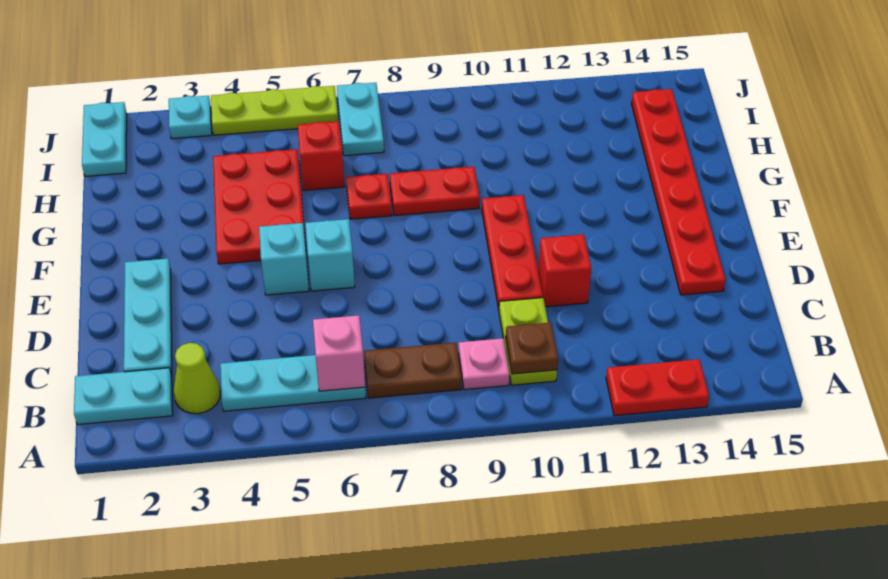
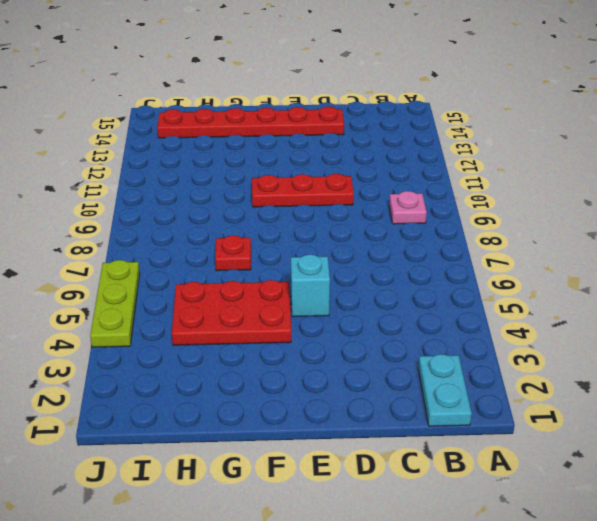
none -> red 1x2 plate [606,359,709,416]
none -> lime 1x1 cone [173,343,220,414]
none -> cyan 1x3 plate [220,355,366,411]

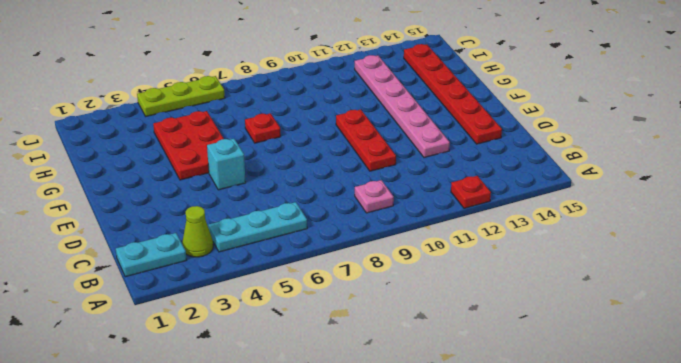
red 1x1 plate [451,176,491,208] -> red 1x2 plate [606,359,709,416]
pink 1x6 plate [355,55,450,158] -> none
none -> brown 1x2 plate [364,343,462,398]
none -> lime 1x2 plate [499,298,557,385]
none -> cyan 1x3 plate [124,259,172,376]

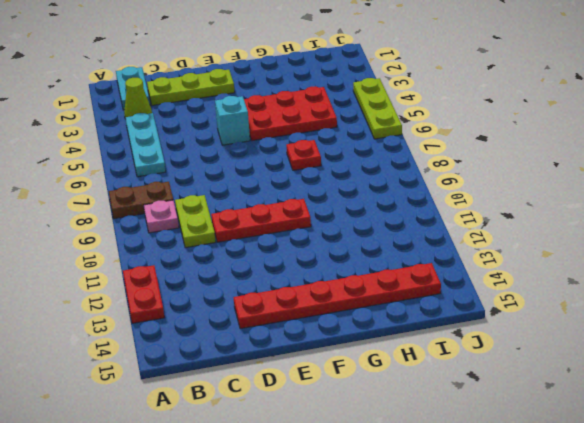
brown 1x2 plate [109,182,173,219] -> brown 1x2 plate turned to [364,343,462,398]
lime 1x3 plate [147,69,235,105] -> cyan 1x3 plate [124,259,172,376]
lime 1x2 plate [175,195,216,248] -> lime 1x2 plate turned to [499,298,557,385]
none -> red 1x1 brick [538,234,591,307]
none -> cyan 1x1 brick [305,219,355,291]
none -> red 1x2 plate [390,167,480,216]

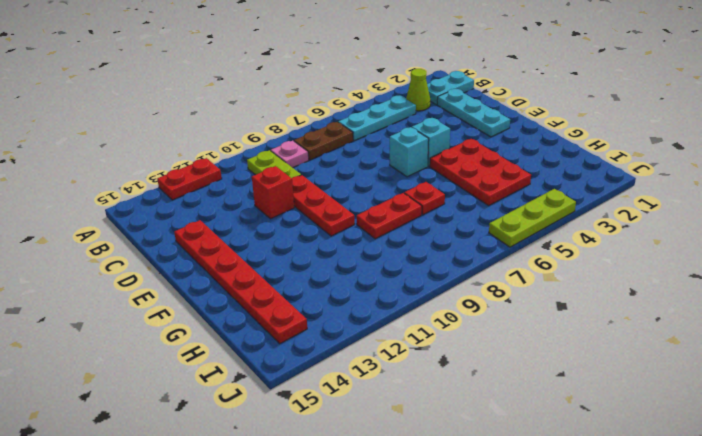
none -> red 1x1 brick [298,121,345,190]
none -> cyan 1x2 plate [82,102,127,176]
none -> cyan 1x2 plate [337,83,384,156]

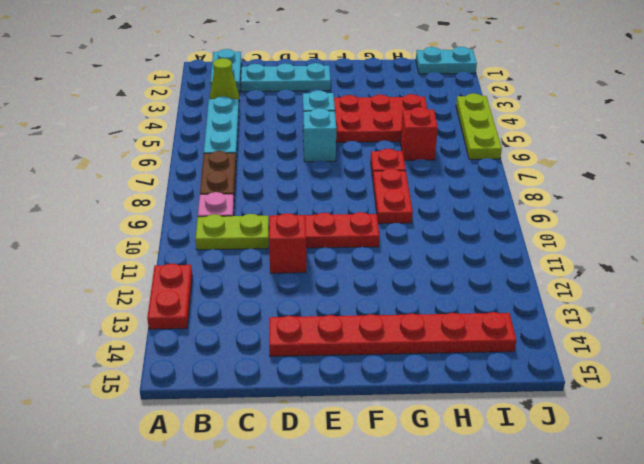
none -> cyan 1x2 plate [337,83,384,156]
none -> cyan 1x1 plate [169,96,212,139]
none -> pink 1x1 brick [313,315,365,391]

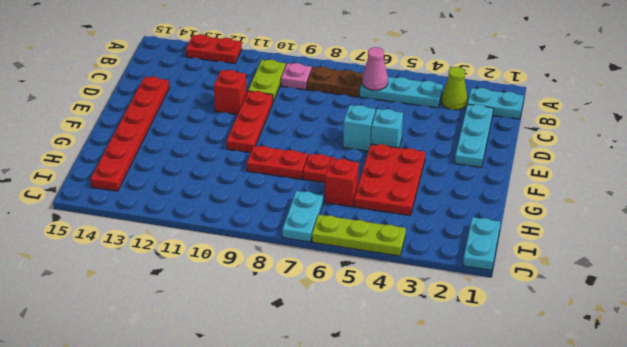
pink 1x1 cone [362,47,388,90] -> pink 1x1 brick [313,315,365,391]
none -> cyan 1x1 plate [169,96,212,139]
none -> brown 1x1 plate [506,323,558,374]

